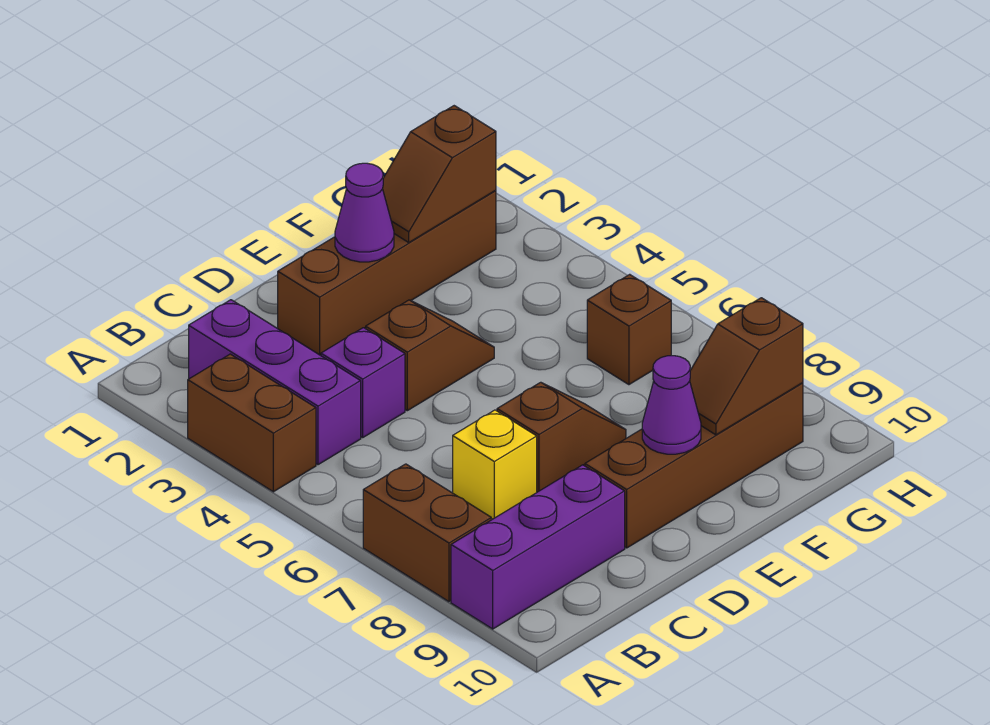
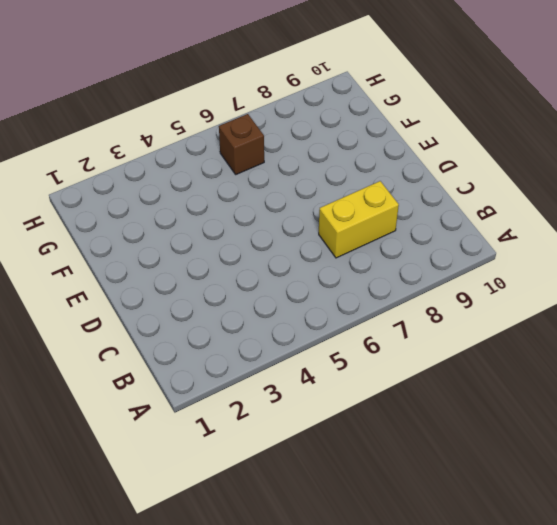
yellow 1x2 brick [319,181,399,258] -> yellow 1x1 brick [453,410,537,519]
none -> brown 1x2 brick [188,354,316,492]
none -> brown 1x2 brick [363,464,491,602]
none -> purple 1x3 brick [451,465,625,629]

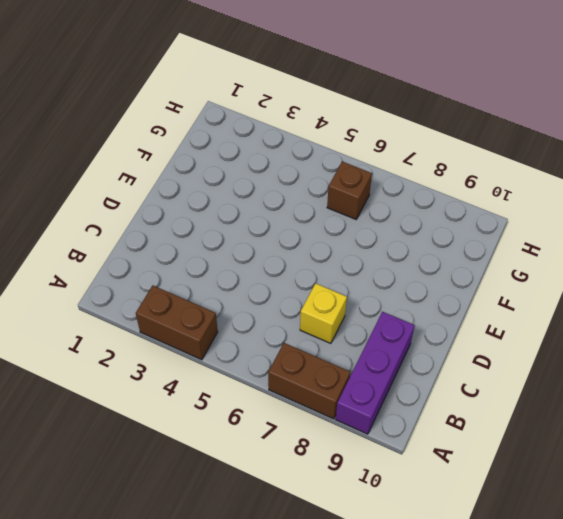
none -> purple 1x3 brick [189,300,361,465]
none -> purple 1x1 brick [321,328,405,438]
none -> brown 1x4 brick [278,190,496,355]

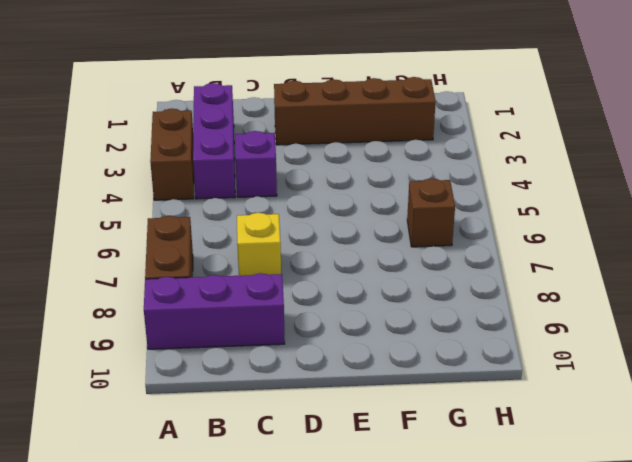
none -> brown 1x2 slope [365,300,494,411]
none -> brown 1x2 slope [497,382,626,492]
none -> brown 1x4 brick [585,383,803,548]

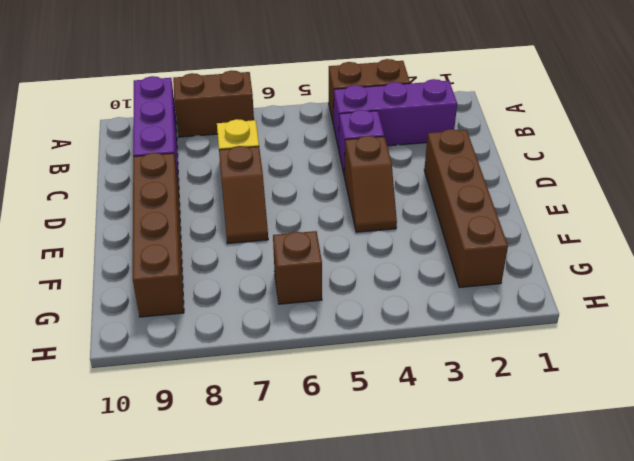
none -> purple 1x1 cone [335,163,394,262]
none -> purple 1x1 cone [642,356,701,454]
none -> brown 1x2 slope [383,106,496,242]

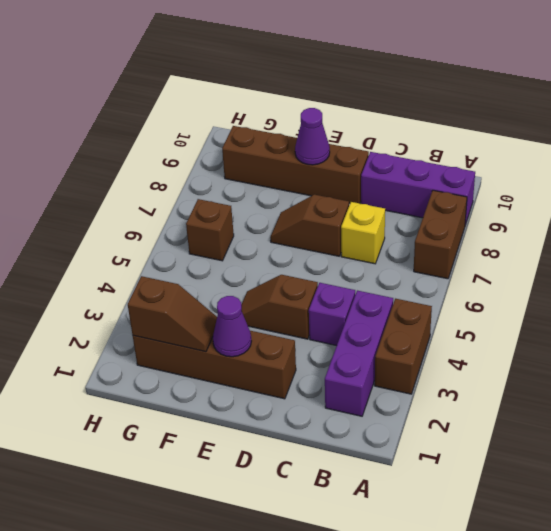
none -> brown 1x2 slope [690,298,803,435]

